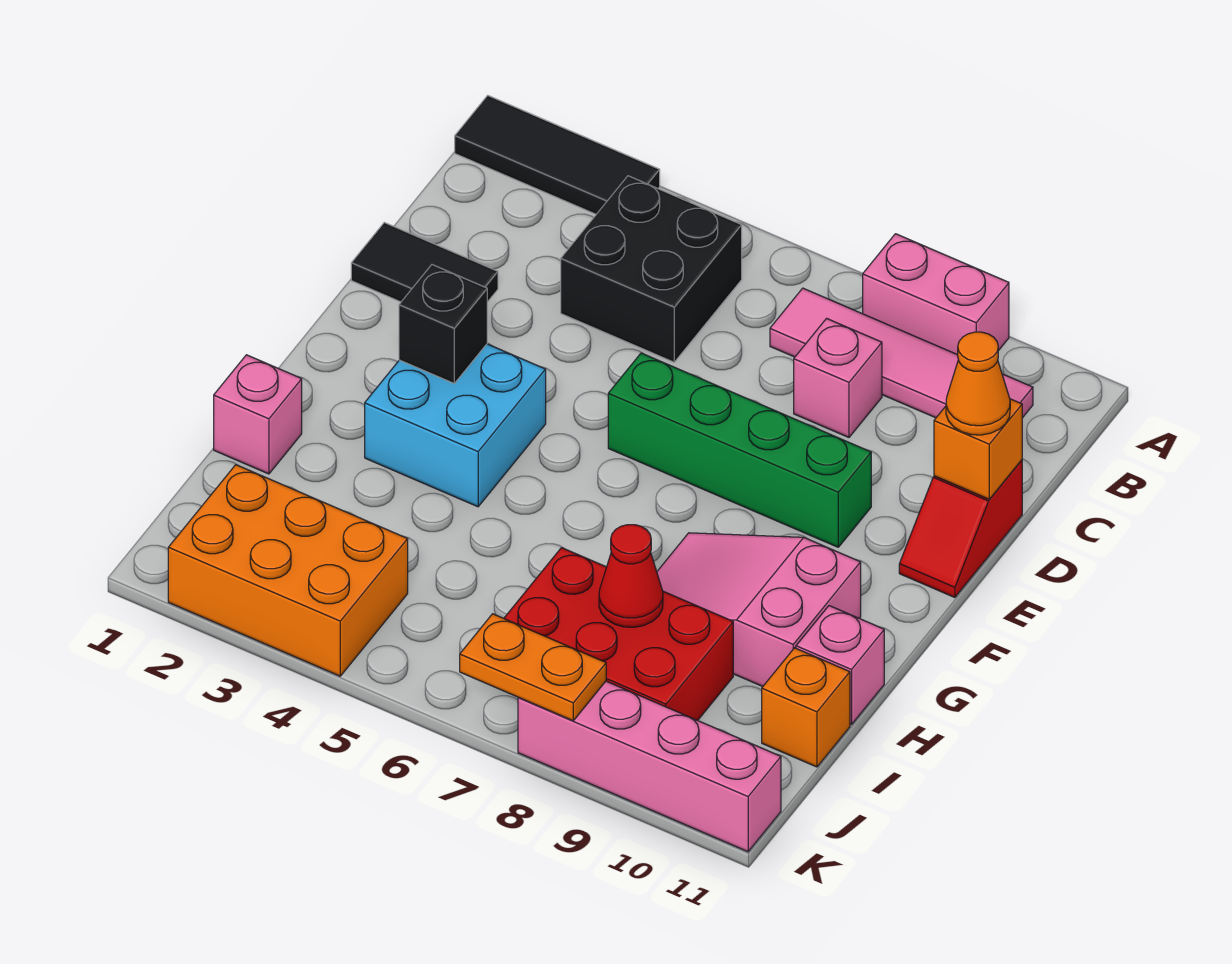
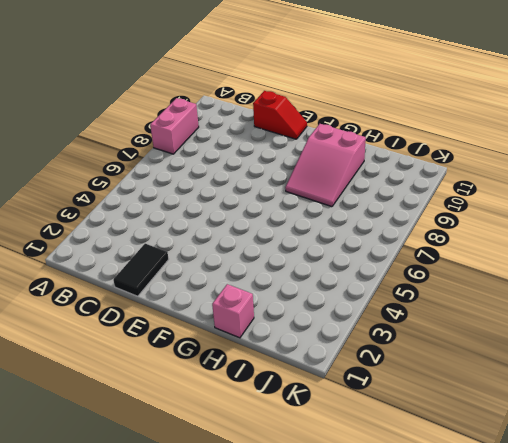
none -> black 1x3 tile [455,95,660,214]
none -> black 2x2 brick [561,176,742,362]
none -> pink 1x4 tile [770,288,1033,418]

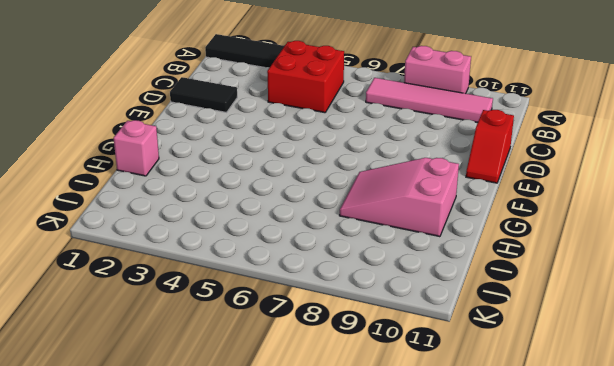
red 2x2 brick [267,41,344,113] -> black 2x2 brick [561,176,742,362]
none -> pink 1x1 brick [794,318,882,437]
none -> green 1x4 brick [608,353,871,547]
none -> cyan 2x2 brick [365,344,546,507]

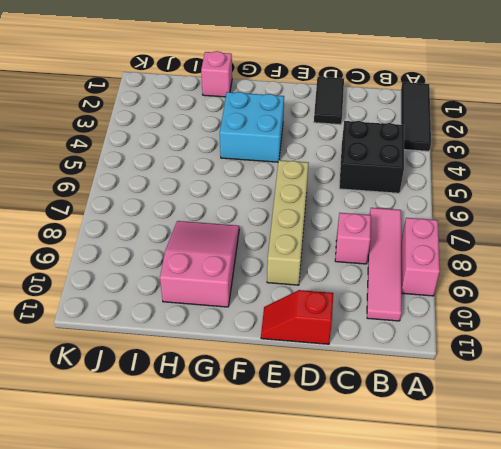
tan 1x4 brick [267,160,309,285] -> green 1x4 brick [608,353,871,547]
none -> pink 1x1 brick [796,606,884,725]
none -> red 2x3 brick [504,548,733,720]
none -> orange 1x1 brick [762,648,850,767]

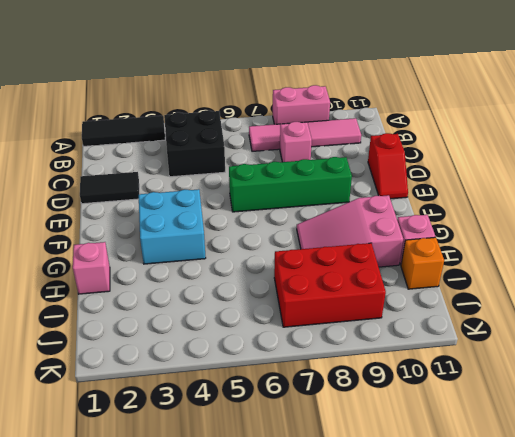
none -> orange 2x3 brick [168,465,408,676]
none -> pink 1x4 brick [518,681,781,852]
none -> orange 1x1 brick [934,399,1022,499]

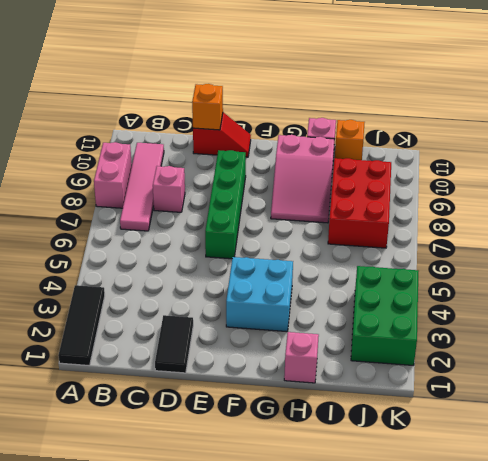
green 2x3 brick [351,266,419,365] -> orange 2x3 brick [168,465,408,676]
none -> black 2x2 brick [561,176,742,362]
none -> pink 1x4 brick [518,681,781,852]
none -> black 1x1 brick [399,265,487,383]

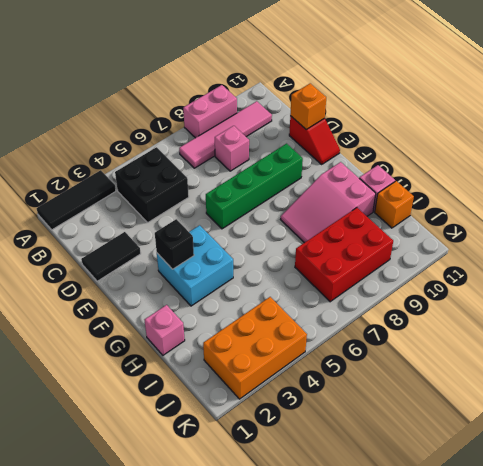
none -> pink 1x4 brick [518,681,781,852]
none -> red 1x1 cone [599,525,663,627]
none -> orange 1x2 plate [460,614,606,721]

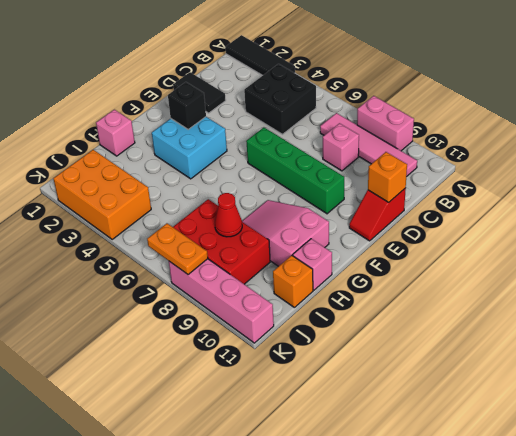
none -> orange 1x1 cone [946,332,1010,435]

